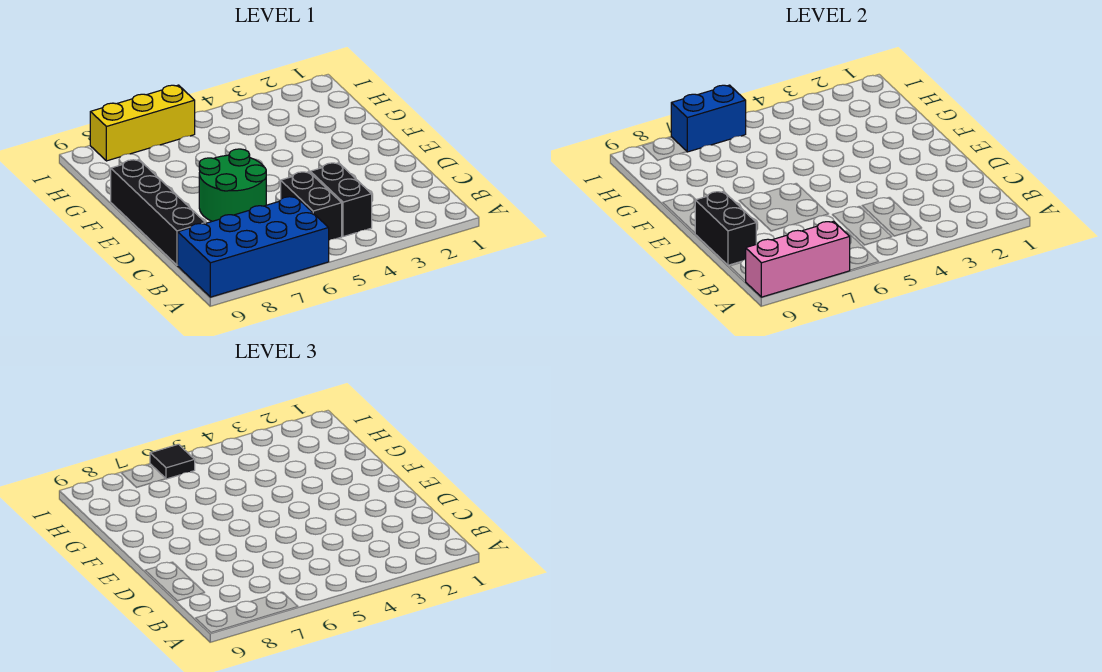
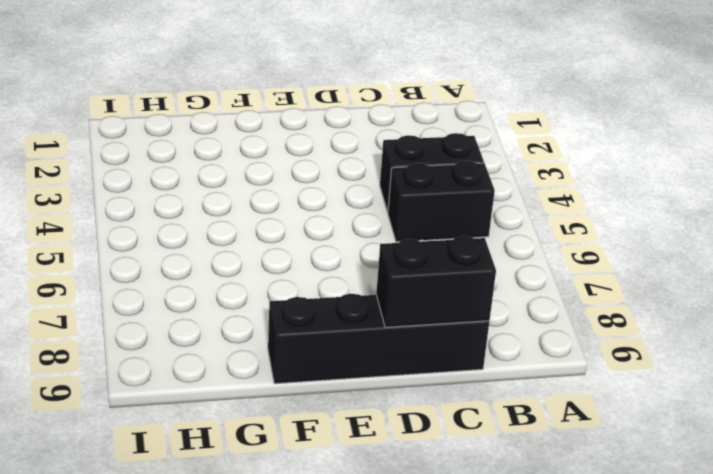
none -> blue 2x4 brick [178,197,329,297]
none -> green 2x2 round brick [199,149,266,221]

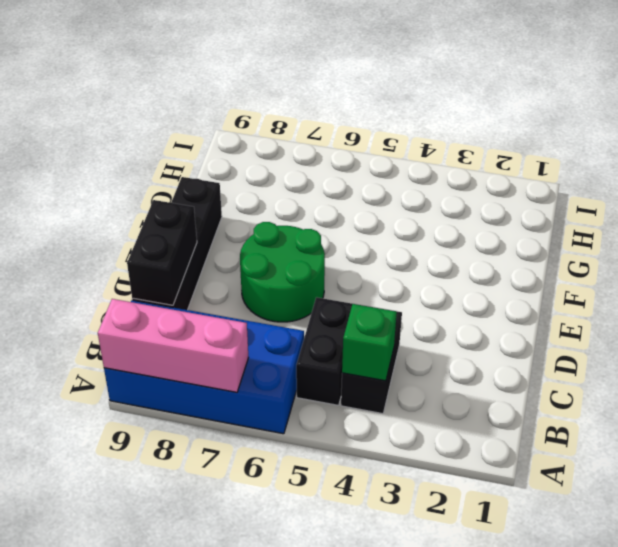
green 1x1 brick [342,304,397,381] -> none
none -> yellow 1x3 brick [90,85,195,161]
none -> blue 1x2 brick [671,85,746,152]

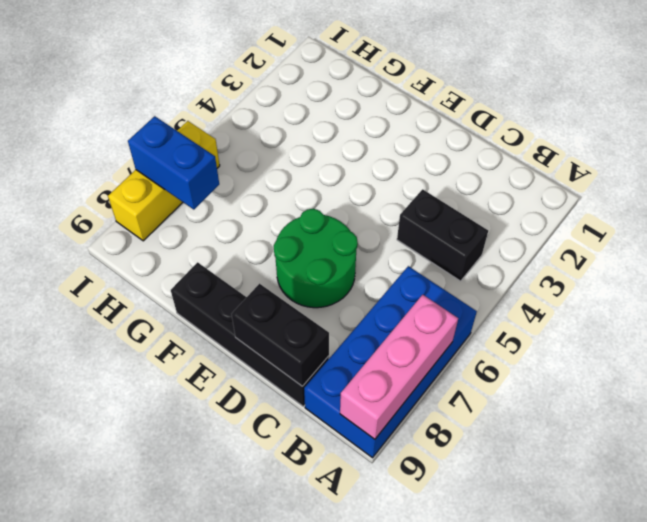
blue 1x2 brick [128,116,219,209] -> blue 1x2 brick turned to [671,85,746,152]
none -> black 1x2 brick [281,172,342,240]
none -> black 1x1 tile [150,444,195,479]

